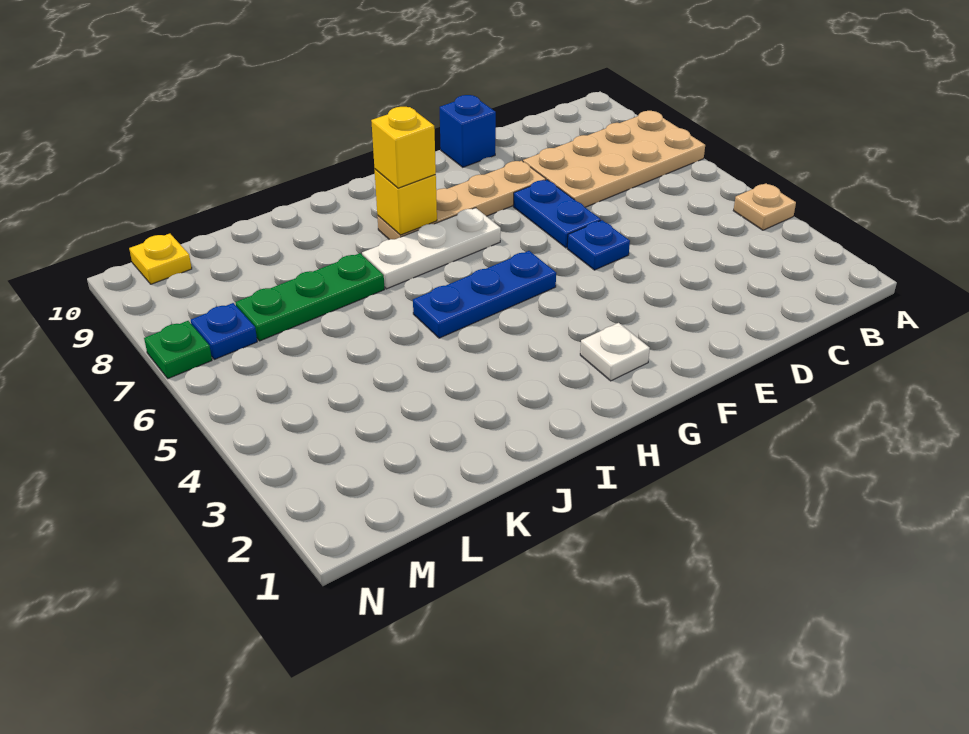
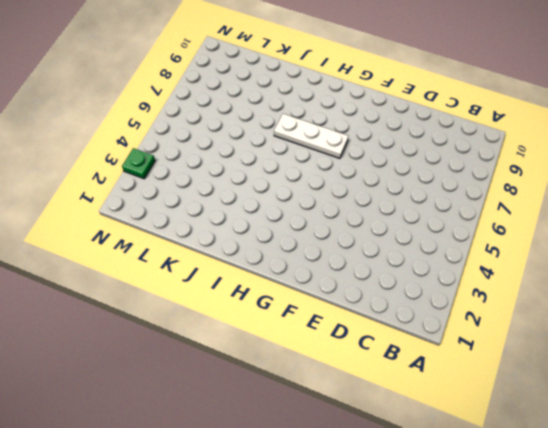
green 1x1 plate [122,148,155,179] -> green 1x1 plate moved to [144,321,212,378]
none -> tan 1x1 plate [733,183,796,230]
none -> tan 2x4 plate [523,111,705,207]
none -> blue 1x1 plate [567,220,630,270]

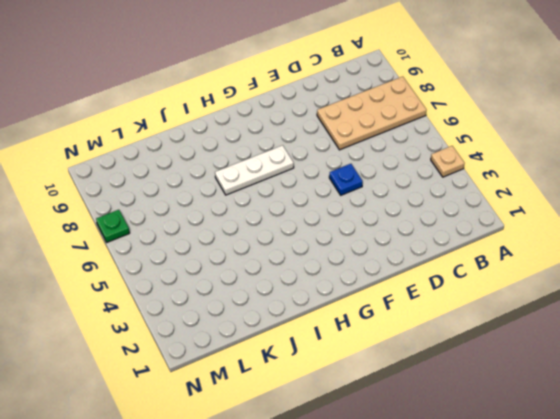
none -> blue 1x2 plate [513,180,601,248]
none -> tan 1x4 plate [377,161,546,240]
none -> blue 1x1 brick [440,95,496,167]

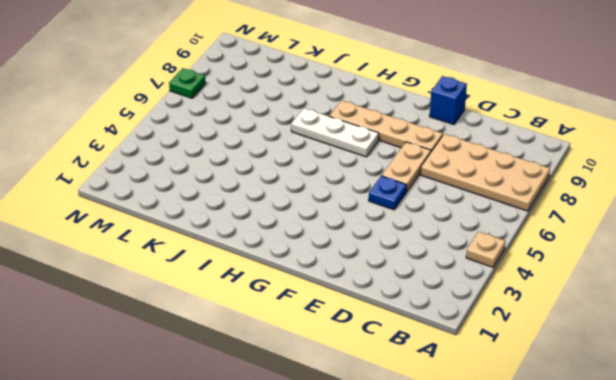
tan 1x2 plate [382,142,431,192] -> blue 1x2 plate [513,180,601,248]
none -> white 1x1 plate [580,323,650,381]
none -> blue 1x3 plate [413,251,556,338]
none -> green 1x3 plate [235,253,385,341]

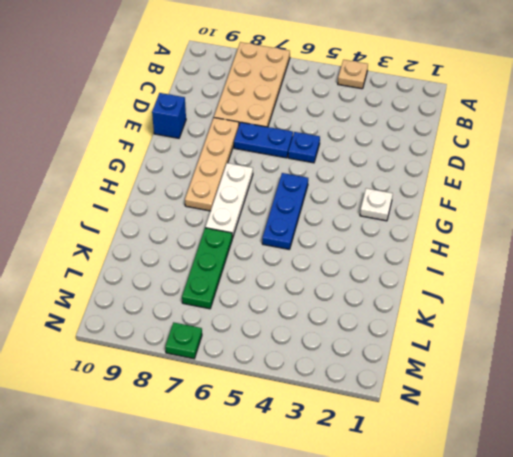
none -> blue 1x1 plate [191,303,257,359]
none -> yellow 1x1 plate [129,234,192,284]
none -> yellow 1x1 brick [375,169,437,235]

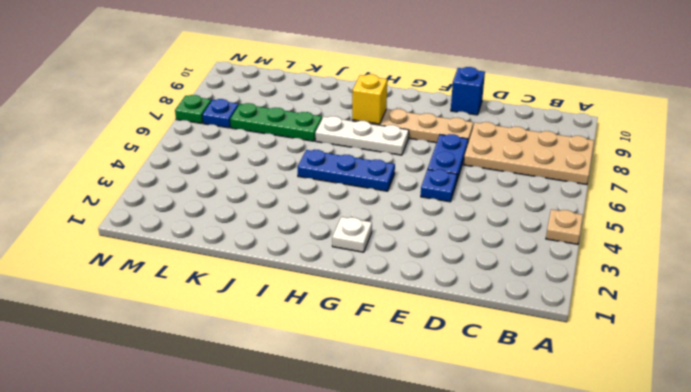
none -> yellow 1x1 plate [129,234,192,284]
none -> yellow 1x1 brick [371,107,436,188]

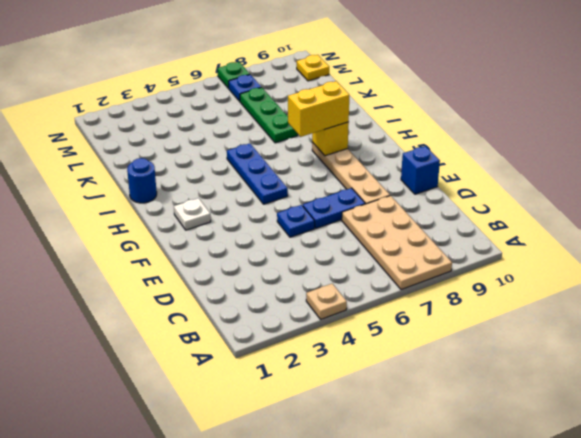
yellow 1x2 brick [288,81,349,137] -> yellow 1x1 brick [371,107,436,188]
blue 1x1 round brick [127,158,157,203] -> none
none -> white 1x3 plate [362,208,501,289]

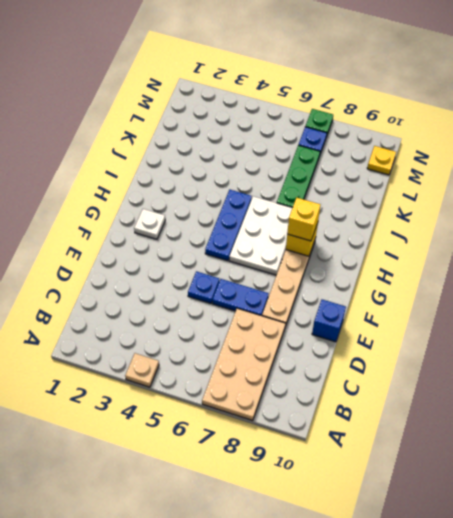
white 2x3 plate [229,196,292,275] -> white 1x3 plate [362,208,501,289]

